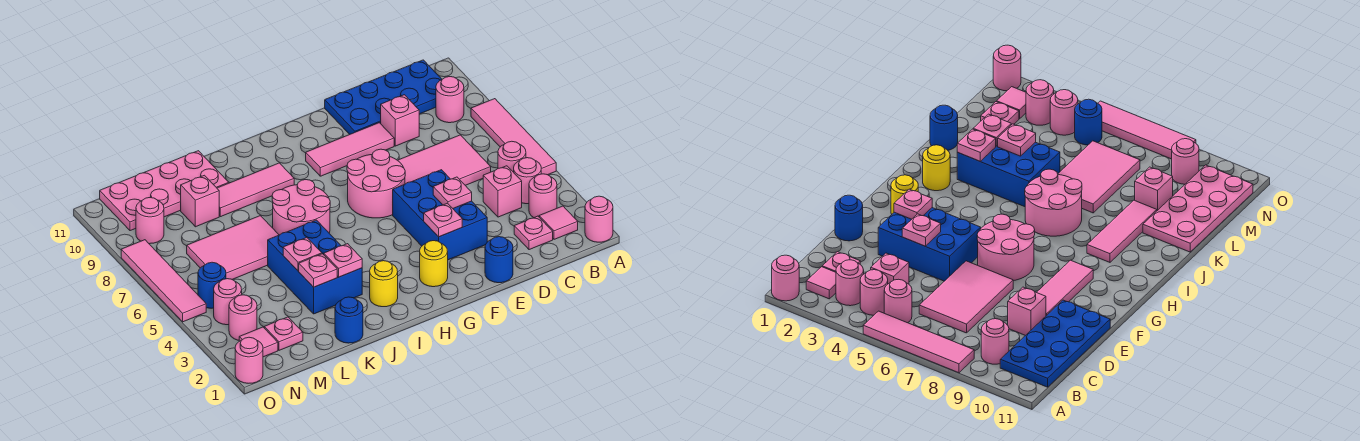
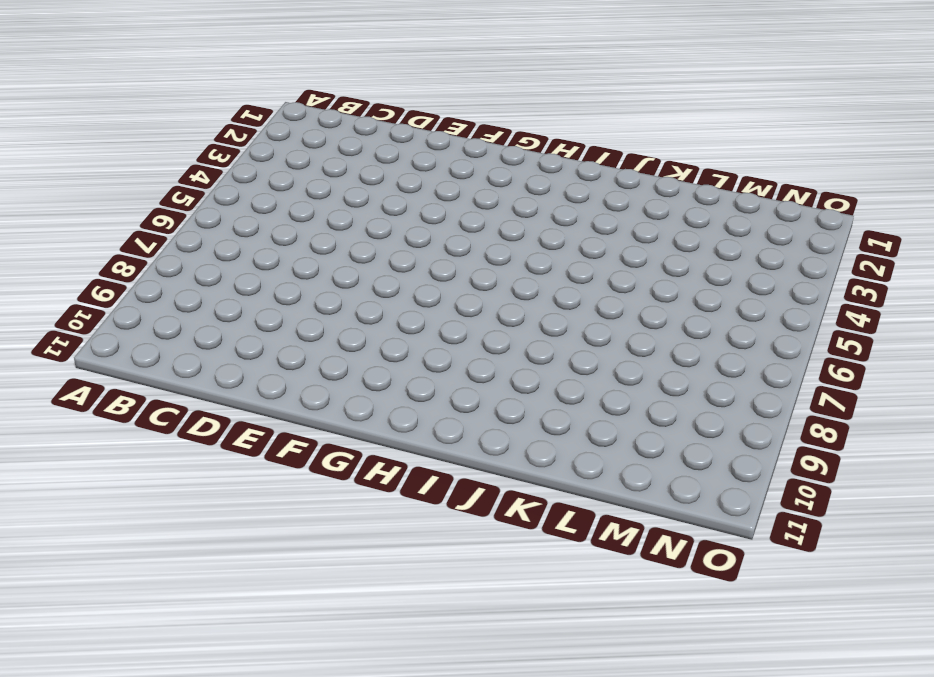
none -> pink 1x1 round brick [585,196,613,242]
none -> pink 1x4 tile [471,99,556,175]
none -> pink 1x1 tile [539,206,578,239]
none -> pink 1x1 round brick [529,174,557,218]

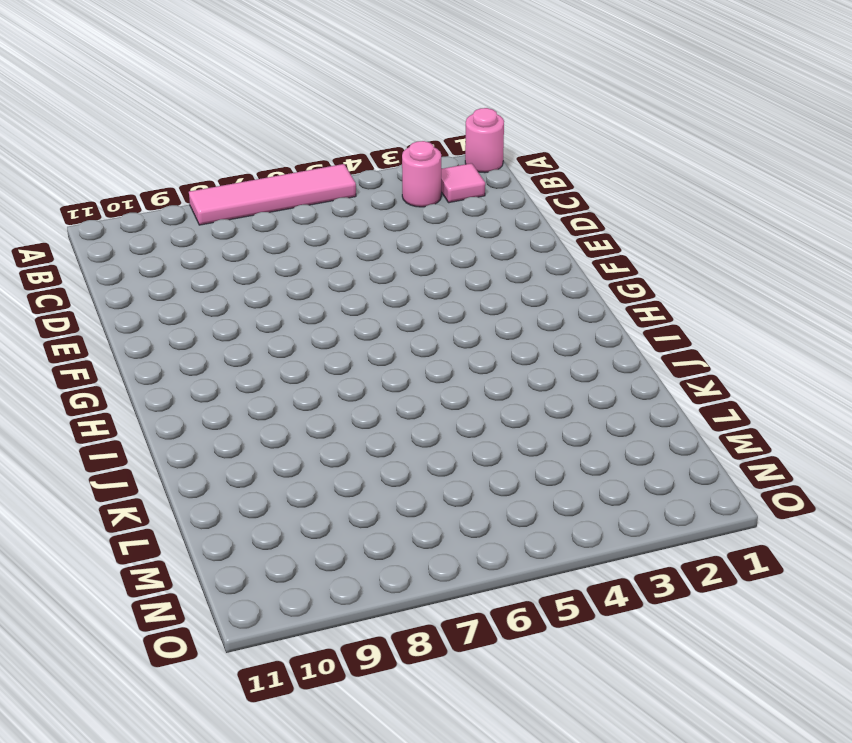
none -> pink 1x1 round brick [514,158,541,204]
none -> pink 1x1 round brick [498,141,526,172]
none -> pink 1x1 round brick [436,77,464,123]
none -> blue 2x4 plate [325,60,442,134]

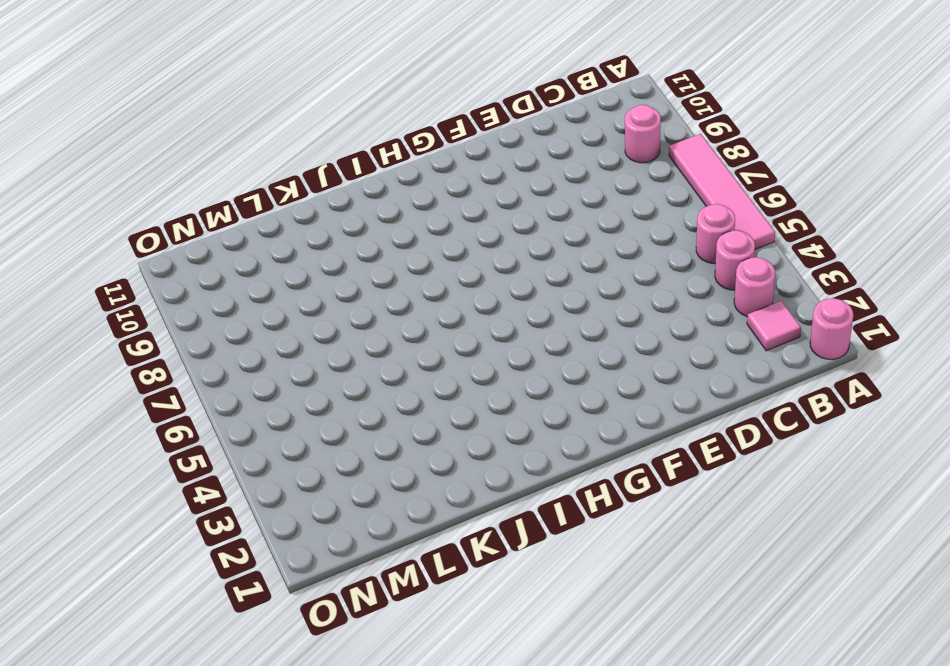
none -> blue 2x4 plate [325,60,442,134]
none -> pink 1x1 plate [514,216,553,250]
none -> pink 1x1 brick [483,166,522,217]
none -> pink 2x3 tile [398,135,491,185]

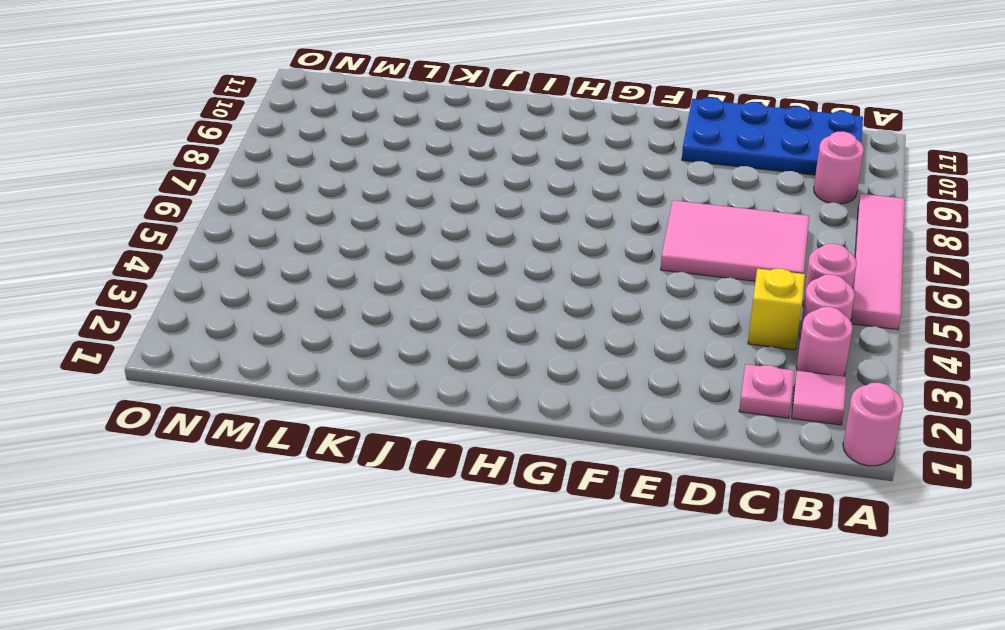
yellow 1x1 brick [748,269,805,350] -> pink 1x1 brick [483,166,522,217]
none -> pink 1x1 brick [381,95,419,146]
none -> blue 1x1 round brick [485,237,513,283]
none -> blue 2x3 brick [393,170,487,260]
none -> pink 1x3 tile [306,123,394,176]

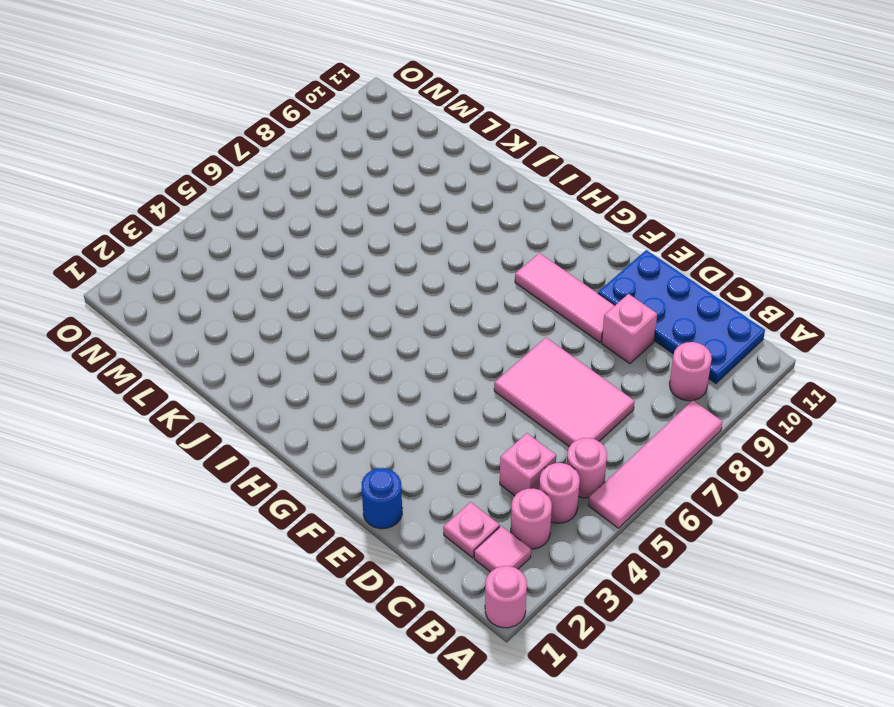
none -> blue 2x3 brick [393,170,487,260]
none -> pink 2x2 round brick [347,149,405,218]
none -> yellow 1x1 round brick [420,241,448,287]
none -> yellow 1x1 round brick [370,261,398,307]

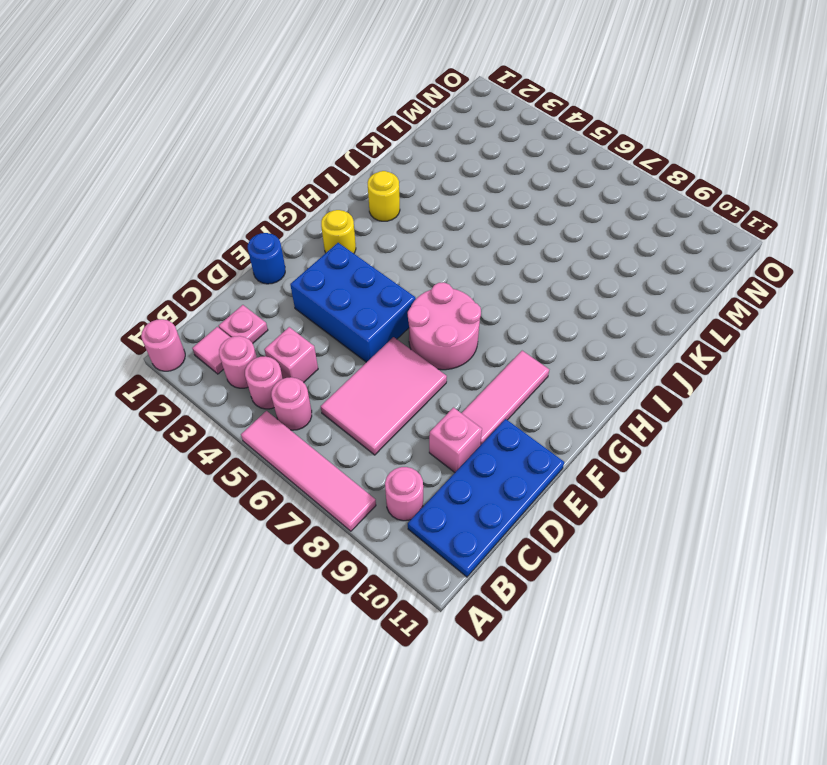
none -> pink 2x2 round brick [272,180,330,235]
none -> pink 1x3 tile [217,163,294,217]
none -> blue 2x3 brick [268,220,362,314]
none -> blue 1x1 round brick [335,297,363,343]

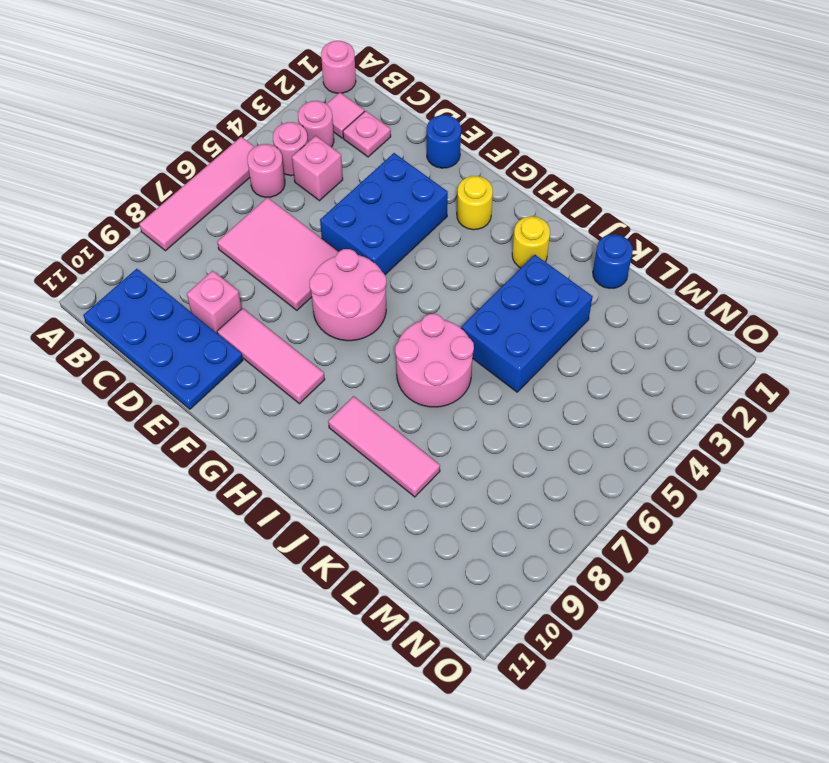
none -> pink 1x1 round brick [436,77,464,123]
none -> pink 2x3 tile [187,216,279,280]
none -> pink 2x4 plate [100,151,229,231]
none -> pink 1x1 brick [181,175,219,227]

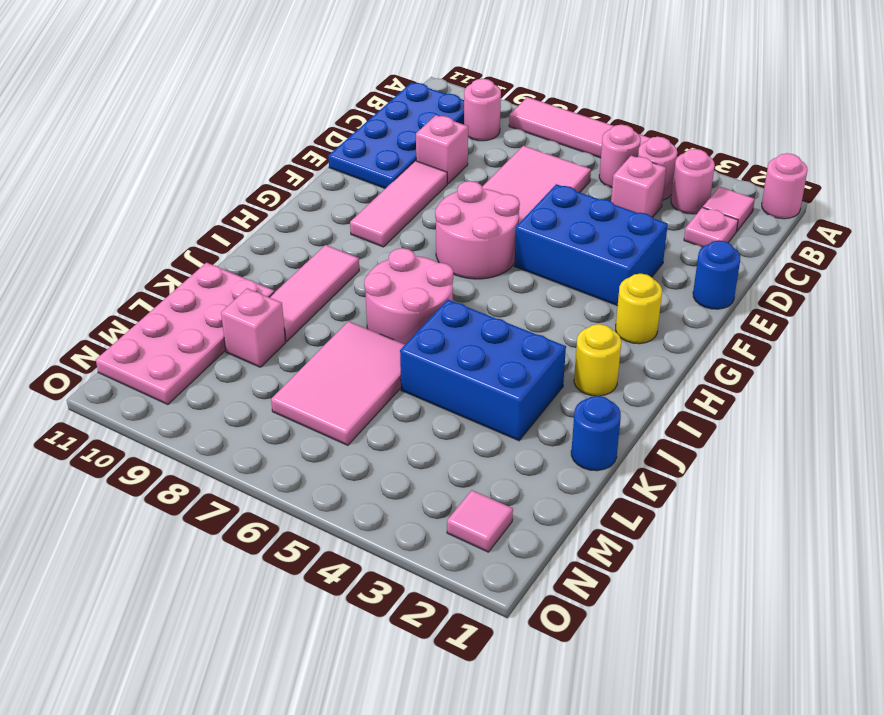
none -> pink 1x1 plate [264,317,303,350]
none -> pink 1x1 round brick [229,295,257,340]
none -> pink 1x1 round brick [214,279,242,325]
none -> blue 1x1 round brick [198,262,226,308]

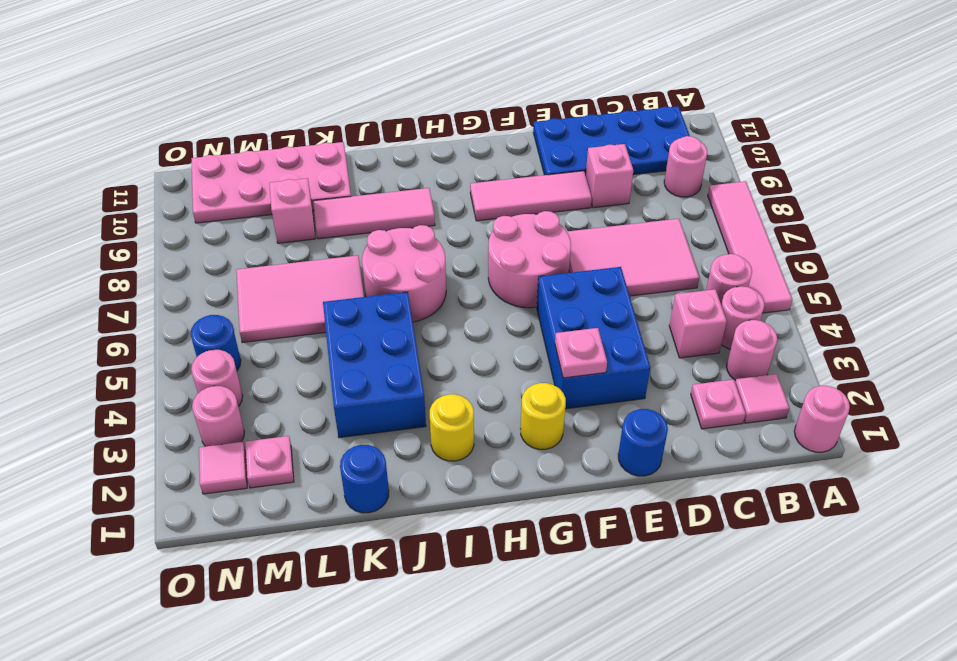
none -> pink 1x1 round brick [136,198,164,244]
none -> pink 1x1 round brick [235,337,263,383]
none -> pink 1x4 tile [121,240,206,322]
none -> pink 1x1 plate [433,177,472,208]

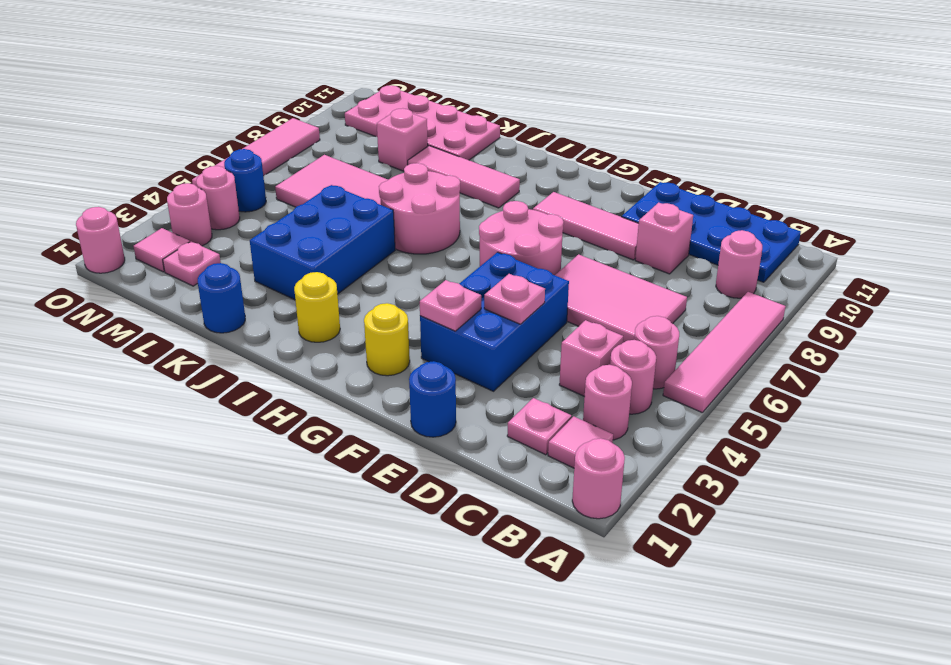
none -> pink 1x1 round brick [136,198,164,244]
none -> pink 1x1 plate [324,244,362,277]
none -> pink 1x1 plate [299,254,337,287]
none -> pink 1x1 plate [283,238,322,271]

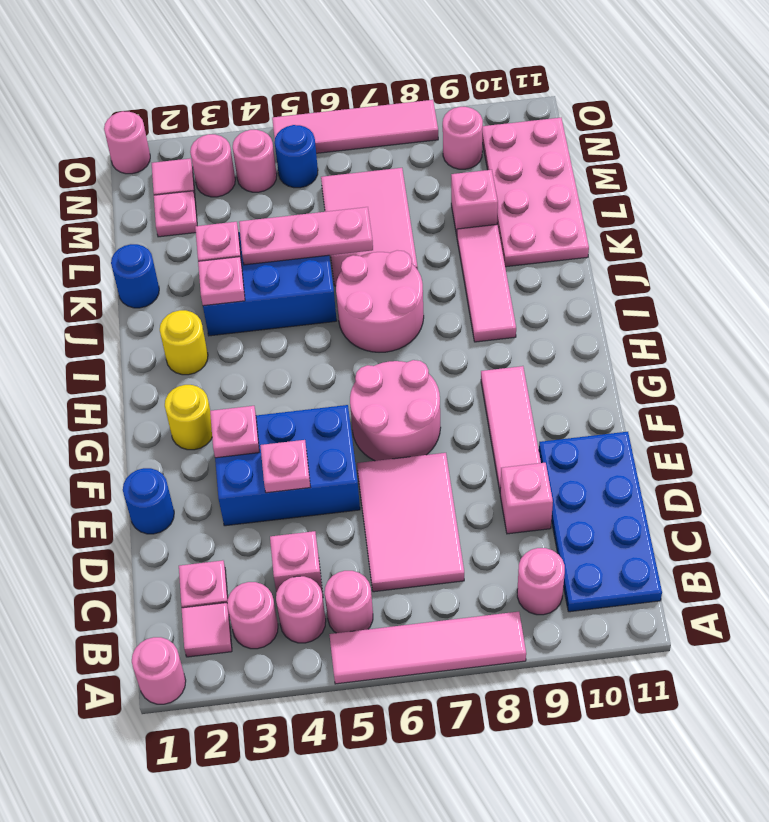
pink 1x3 plate [239,207,373,265] -> pink 1x1 plate [283,238,322,271]

